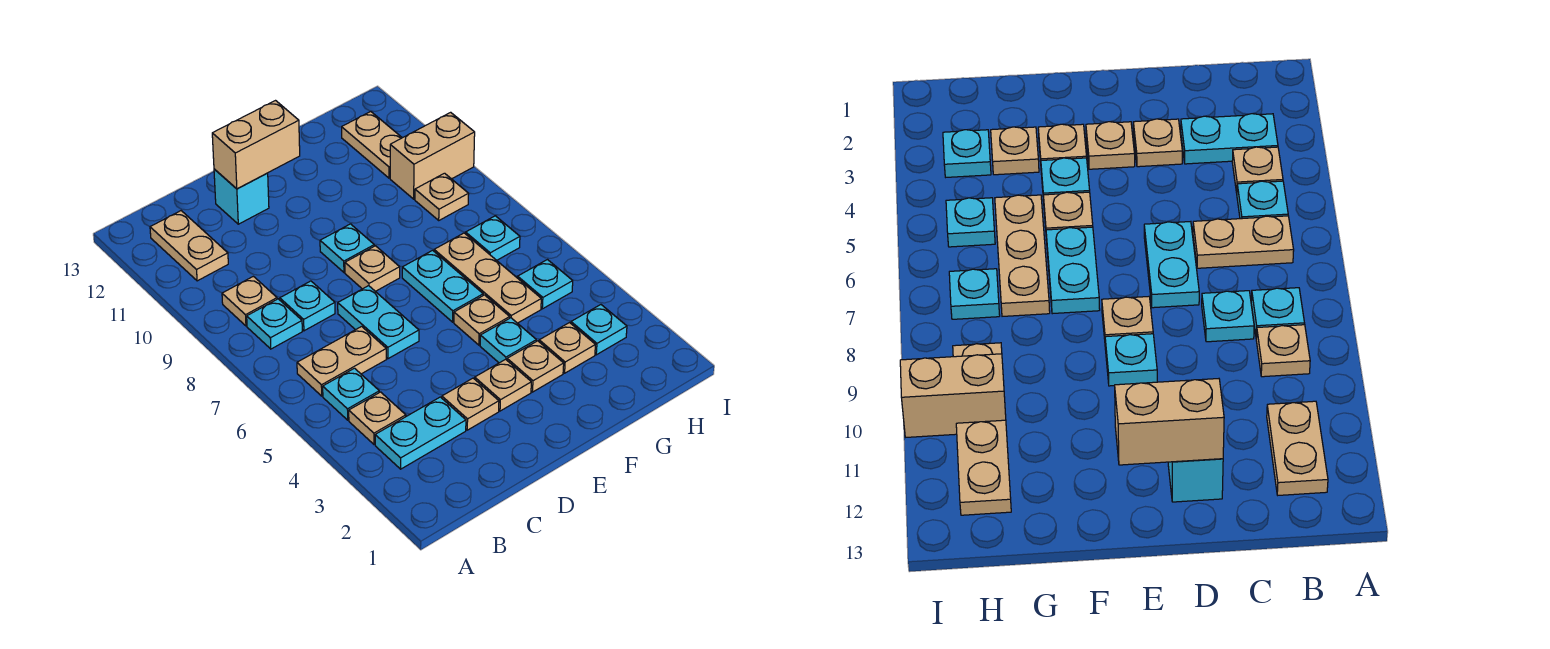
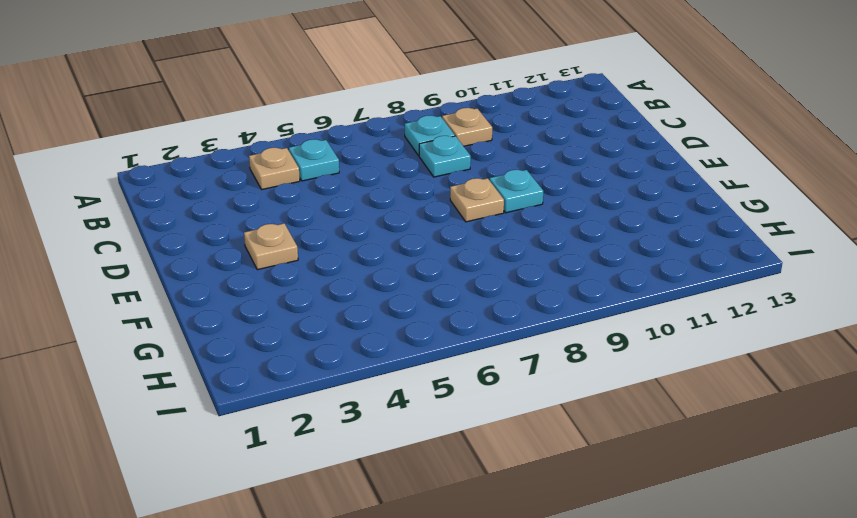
none -> cyan 1x2 plate [375,397,466,469]
none -> tan 1x2 plate [297,326,386,396]
none -> tan 1x2 plate [150,211,228,281]

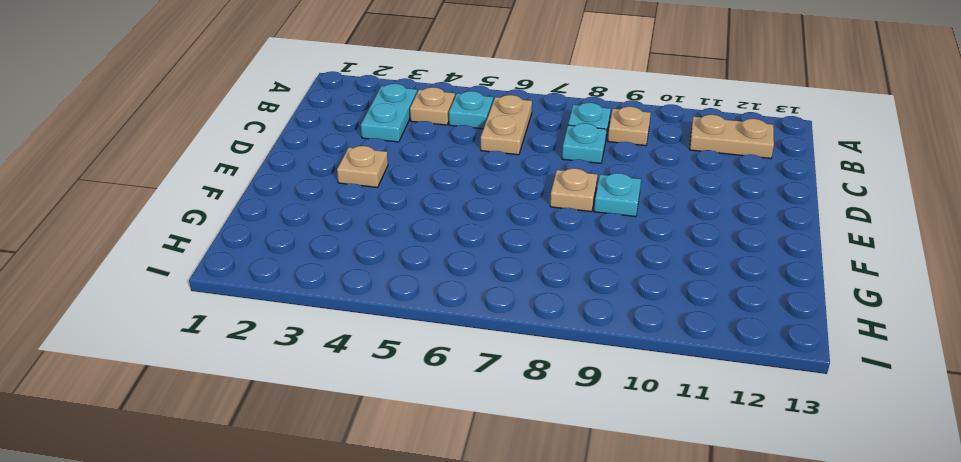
none -> tan 1x1 plate [442,378,499,430]
none -> cyan 1x2 plate [338,286,419,359]
none -> cyan 1x1 brick [214,169,269,224]

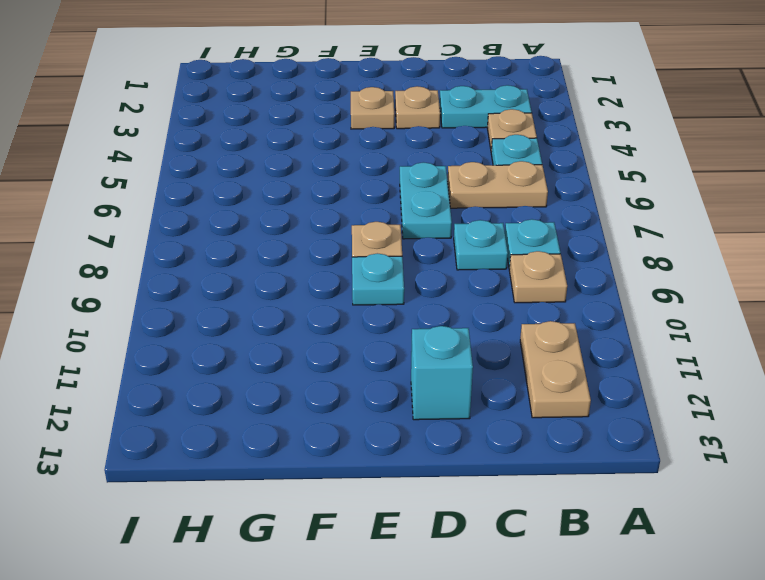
none -> tan 1x1 plate [507,341,564,392]
none -> cyan 1x1 plate [480,318,536,363]
none -> tan 1x1 plate [454,295,510,345]

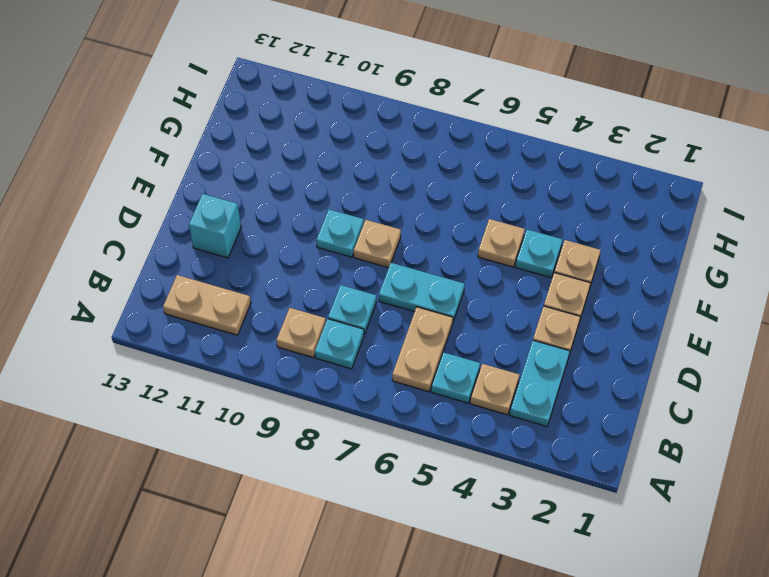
none -> cyan 1x2 plate [402,250,483,322]
none -> tan 1x1 plate [539,323,595,373]
none -> tan 1x3 plate [434,233,541,323]

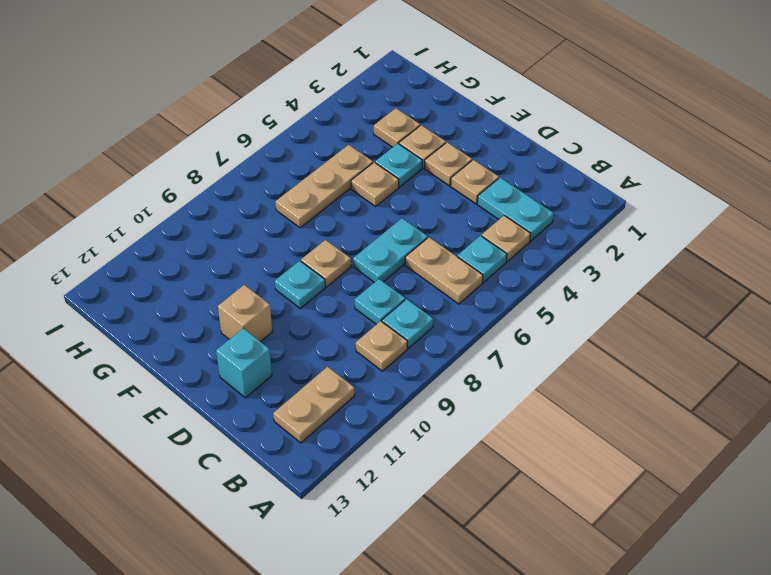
tan 1x1 brick [218,285,272,342] -> none
none -> cyan 1x2 plate [402,250,483,322]
none -> cyan 1x1 plate [571,305,627,355]
none -> cyan 1x1 plate [518,260,573,309]

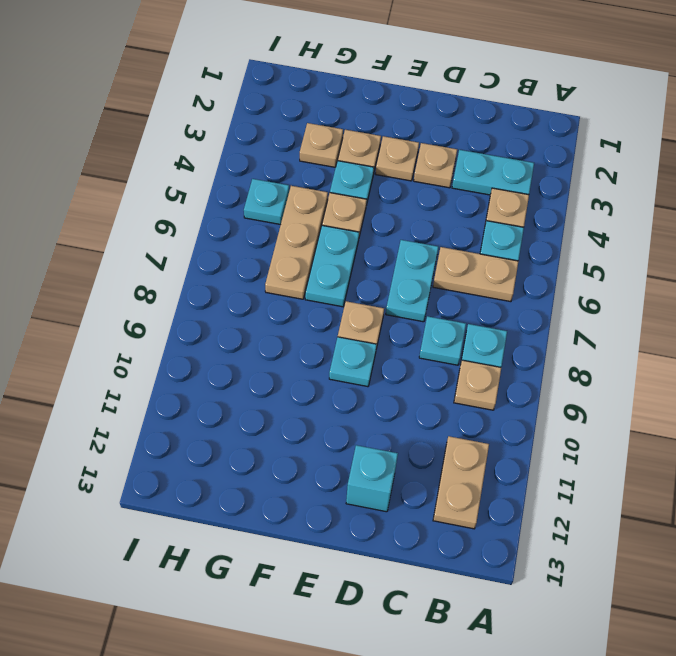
none -> cyan 1x1 plate [571,305,627,355]
none -> cyan 1x1 plate [466,216,520,260]
none -> tan 1x1 plate [415,173,469,220]

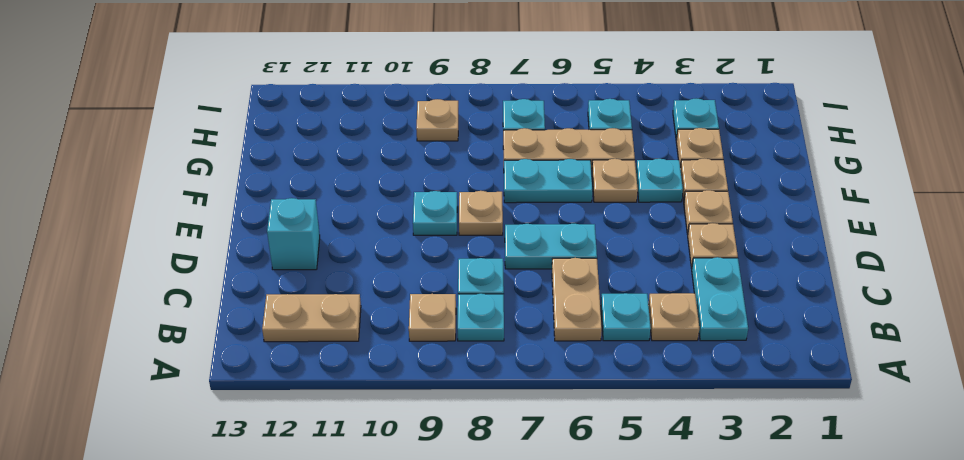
none -> tan 1x2 brick [390,112,475,199]
none -> tan 1x2 plate [342,112,402,178]
none -> tan 1x2 brick [212,101,300,189]

